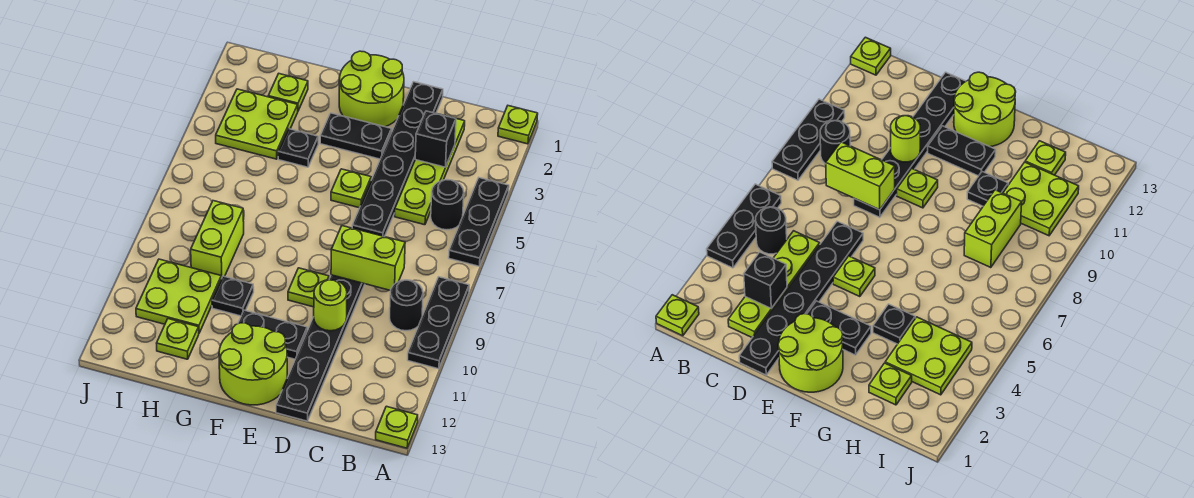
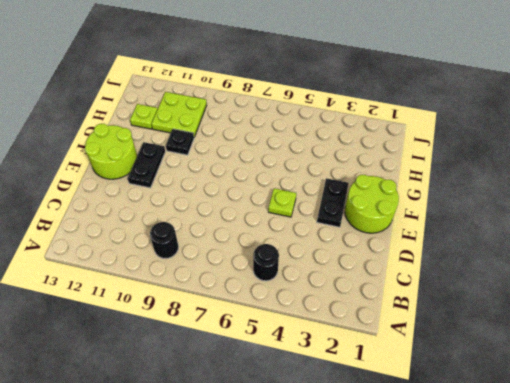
none -> lime 1x1 plate [498,106,538,144]
none -> black 1x3 plate [449,178,509,266]
none -> black 1x3 plate [408,277,469,369]

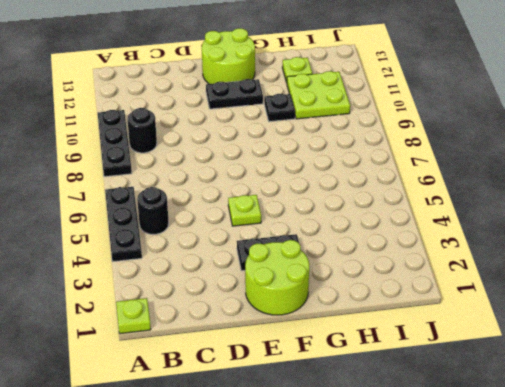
none -> lime 1x1 plate [376,406,418,448]
none -> lime 1x4 plate [395,119,465,225]
none -> black 1x6 plate [352,82,443,237]

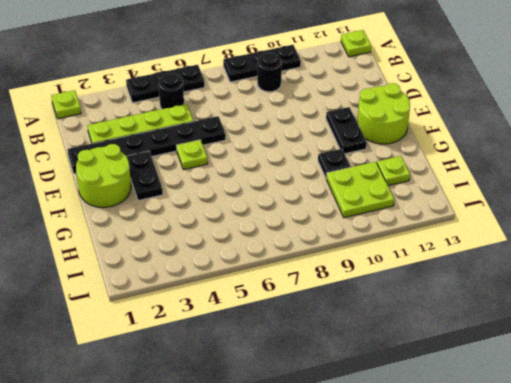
none -> black 1x6 plate [276,275,365,421]
none -> lime 1x1 plate [288,268,329,307]
none -> black 1x1 plate [278,129,318,167]

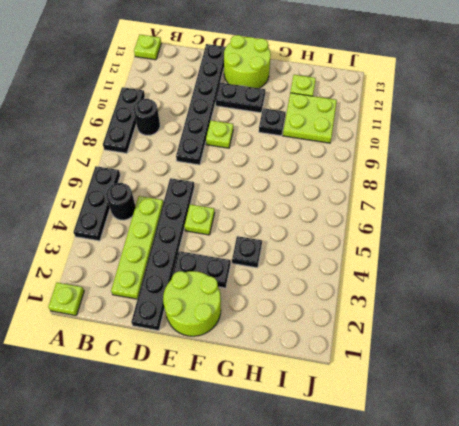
none -> lime 1x1 plate [268,74,308,111]
none -> lime 2x2 plate [216,89,298,159]
none -> lime 1x2 brick [191,201,244,279]

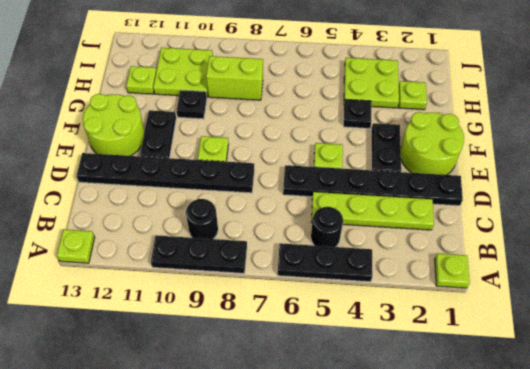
none -> black 1x1 brick [415,111,456,167]
none -> lime 1x2 brick [331,226,405,291]
none -> lime 1x1 round brick [314,280,347,331]

